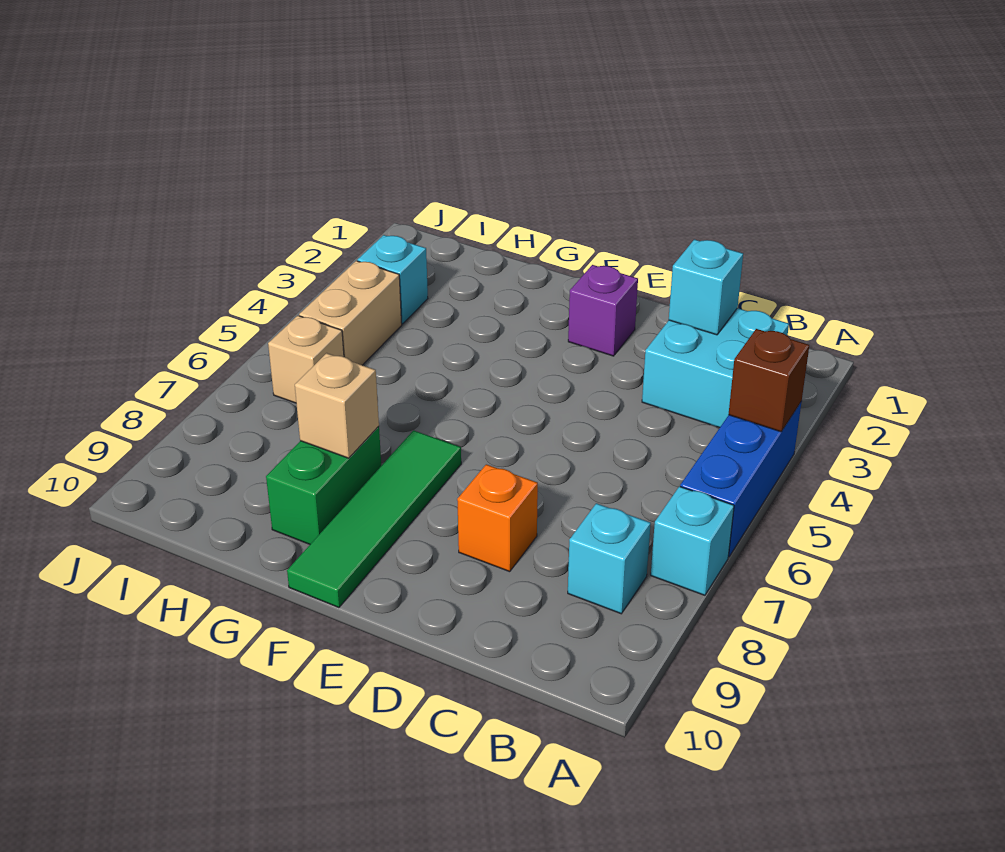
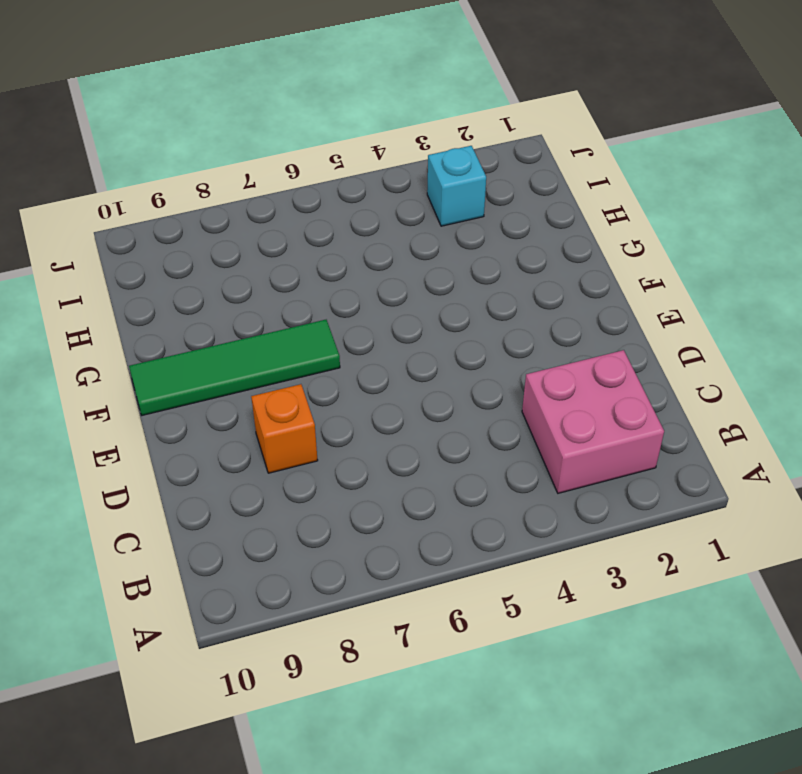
pink 2x2 brick [522,350,664,493] -> cyan 2x2 brick [642,308,789,428]
none -> blue 1x3 brick [680,401,802,557]
none -> cyan 1x1 brick [651,486,734,595]
none -> cyan 1x1 brick [568,503,651,614]

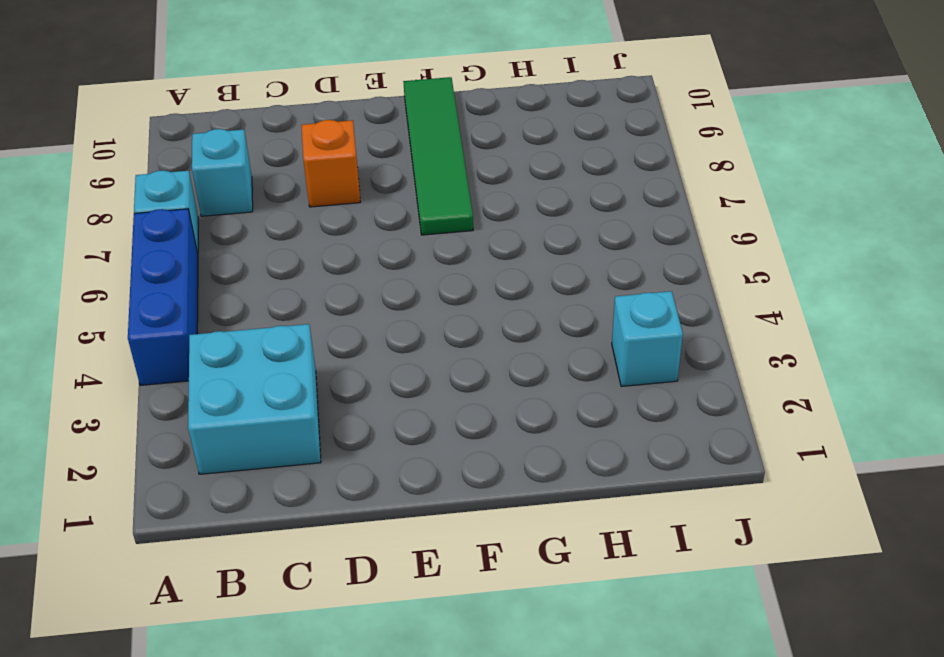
none -> purple 1x1 brick [568,265,638,356]
none -> green 1x2 brick [266,426,381,544]
none -> tan 1x2 brick [299,261,402,365]

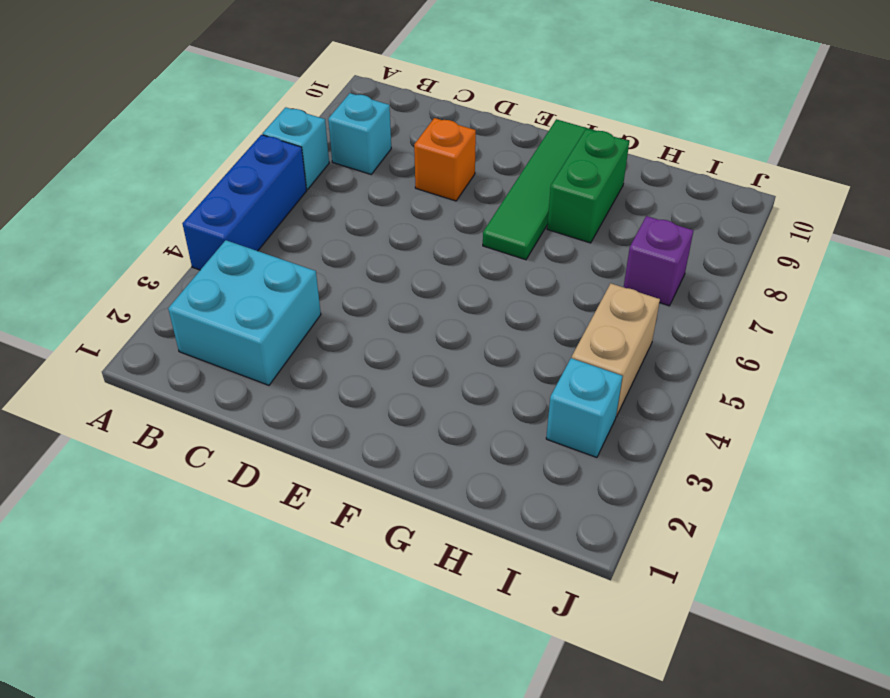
purple 1x1 brick [624,216,694,306] -> purple 1x1 brick moved to [568,265,638,356]
none -> tan 1x1 brick [268,316,344,403]
none -> brown 1x1 brick [728,329,809,432]
none -> cyan 1x1 brick [669,239,743,335]

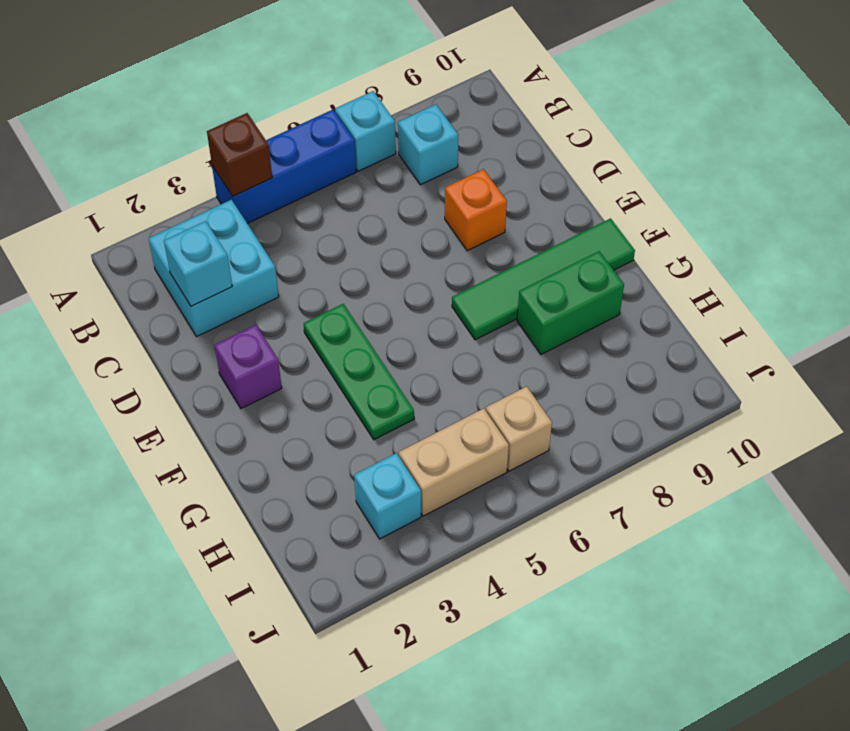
green 1x3 plate [304,304,414,440] -> none
none -> tan 1x1 brick [295,353,379,458]

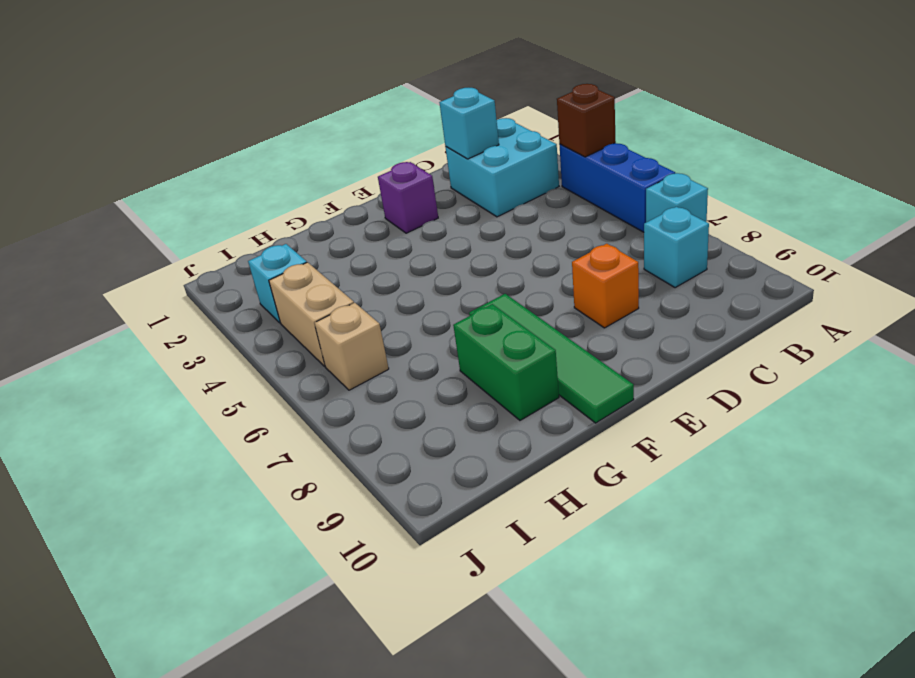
none -> tan 1x1 brick [295,353,379,458]

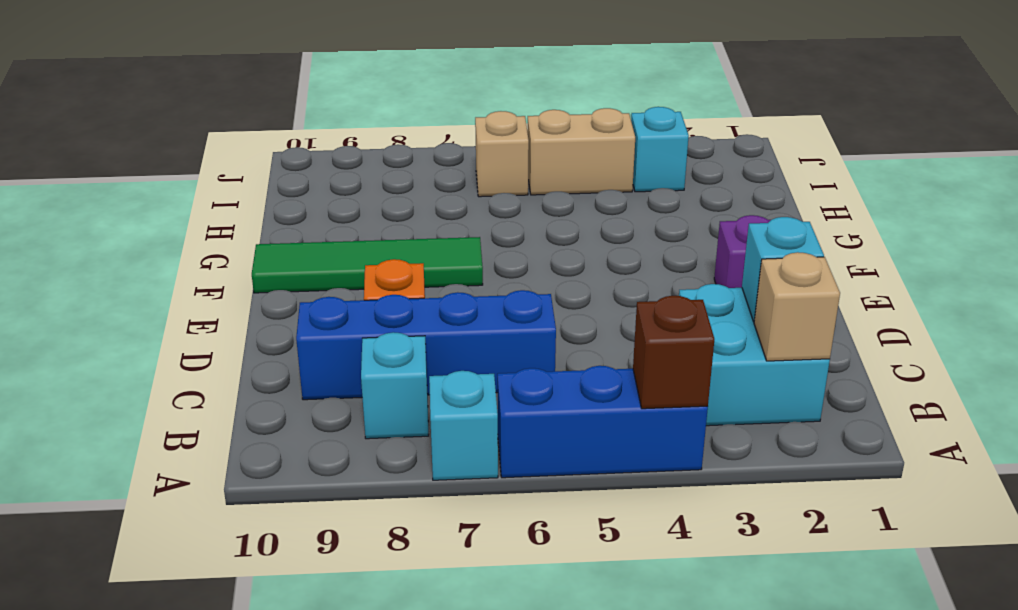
tan 1x1 brick [754,252,840,361] -> tan 1x1 brick moved to [295,353,379,458]
blue 1x4 brick [296,290,556,400] -> none
none -> green 1x2 brick [266,426,381,544]

